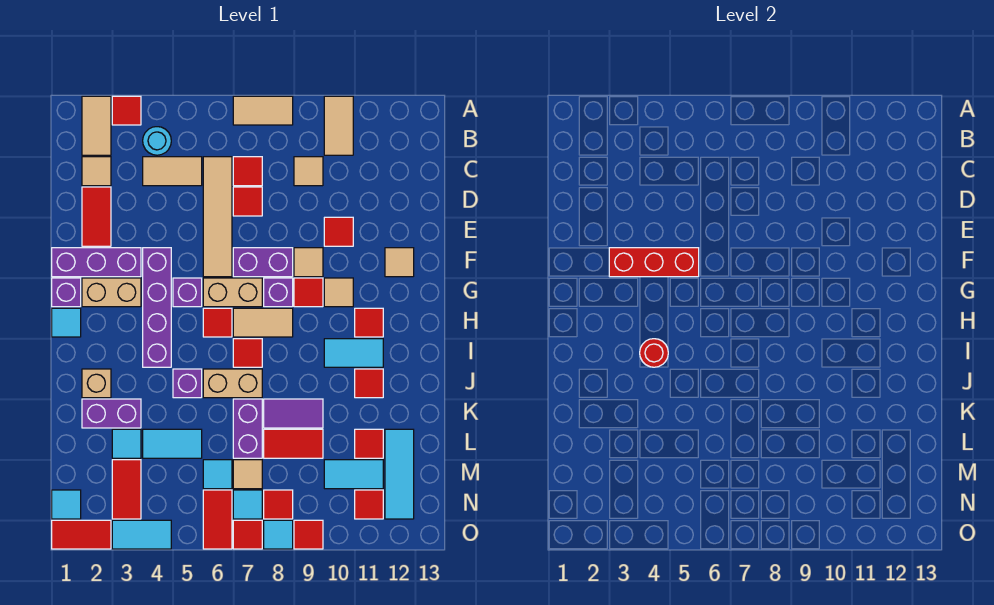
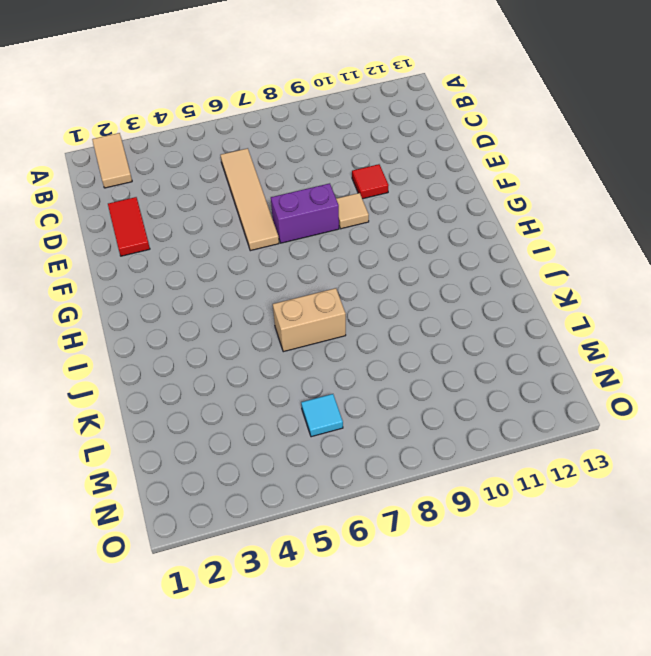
none -> red 1x1 tile [112,96,141,125]
none -> tan 1x2 tile [233,96,293,125]
none -> tan 1x2 tile [324,96,353,155]
none -> cyan 1x1 round brick [143,127,171,155]

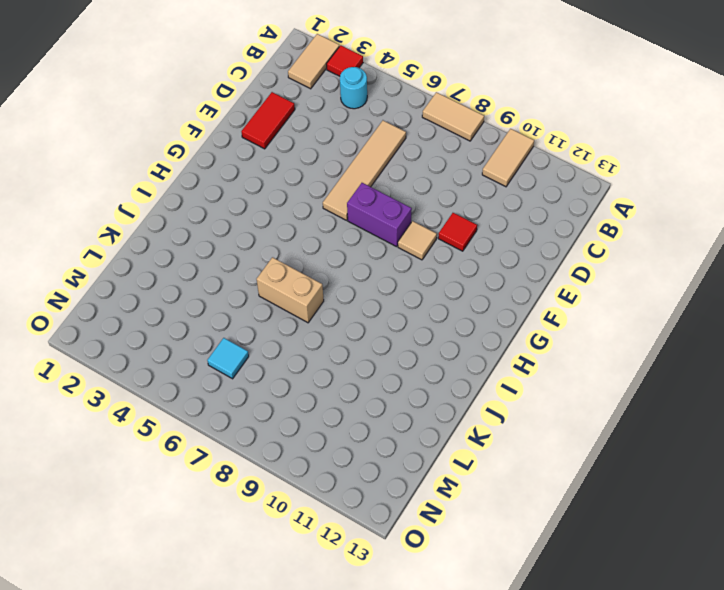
none -> tan 1x1 tile [82,157,111,186]
none -> tan 1x2 tile [143,157,202,186]
none -> red 1x1 tile [233,157,262,186]
none -> tan 1x1 tile [294,157,323,186]

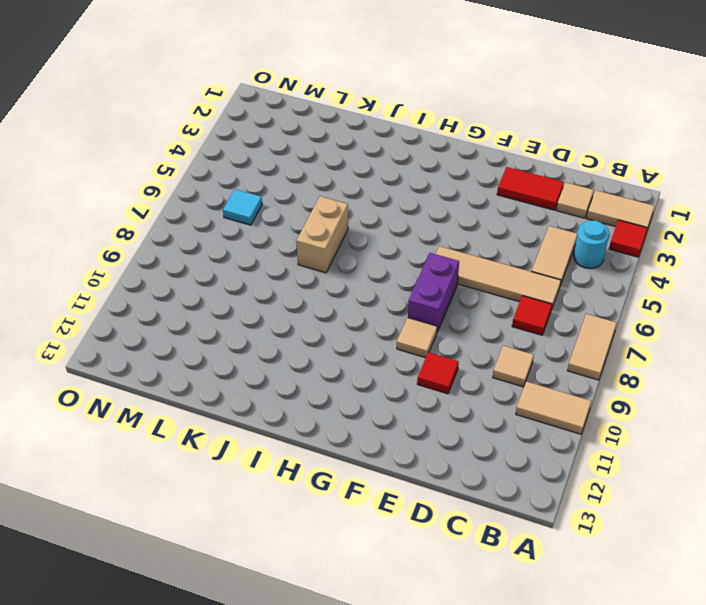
none -> red 1x1 tile [233,187,262,216]
none -> purple 1x3 brick [52,248,141,277]
none -> purple 1x4 brick [143,248,171,367]
none -> tan 1x1 tile [385,248,414,277]

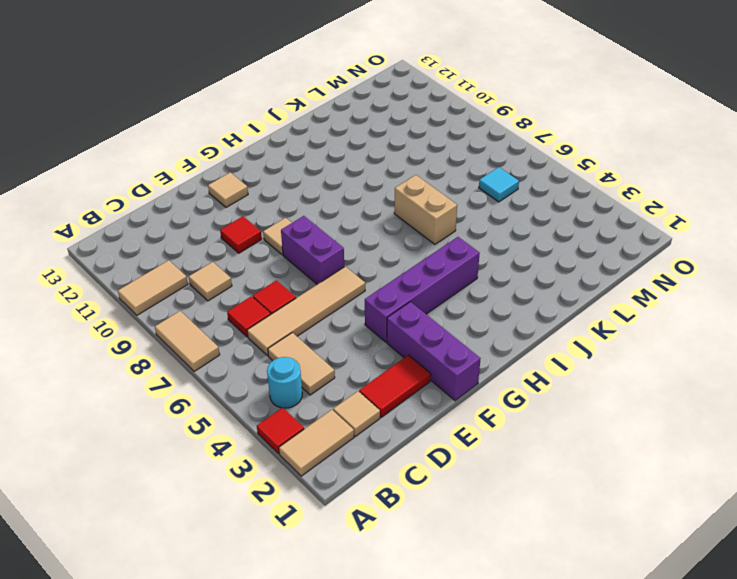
none -> purple 1x1 brick [52,278,81,307]
none -> tan 1x2 brick [82,278,141,307]
none -> purple 1x1 brick [173,278,202,307]
none -> tan 1x2 brick [203,278,262,307]

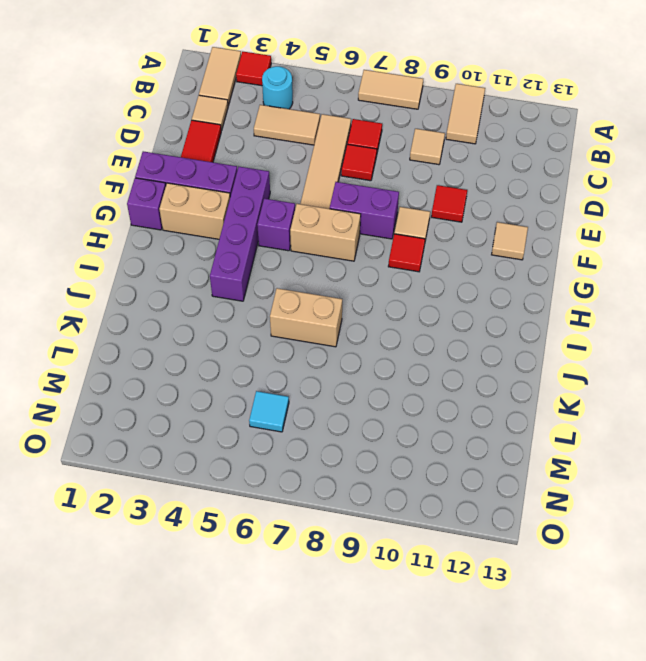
none -> purple 1x1 brick [264,278,293,307]
none -> tan 1x1 tile [324,278,353,307]
none -> cyan 1x1 tile [52,308,81,337]
none -> red 1x1 tile [203,308,232,337]

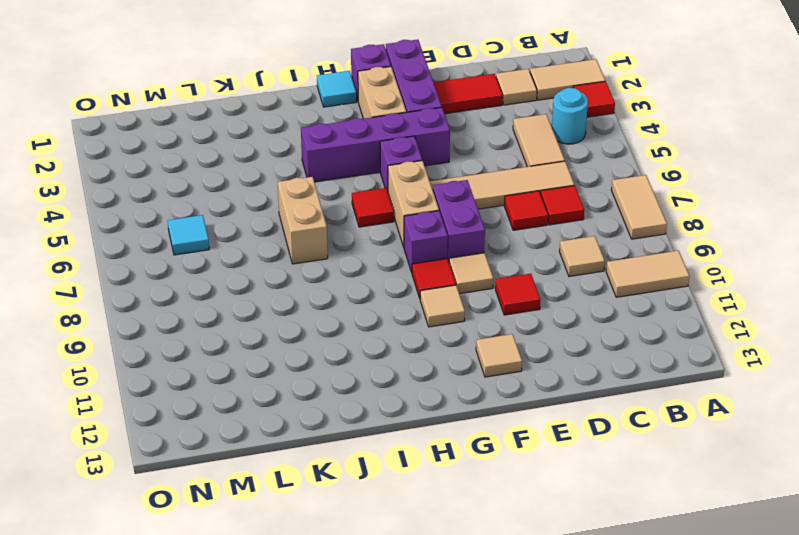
none -> tan 1x2 tile [233,308,293,337]
none -> red 1x1 tile [355,308,383,337]
none -> red 1x1 tile [233,339,262,367]
none -> cyan 1x2 tile [324,339,383,367]

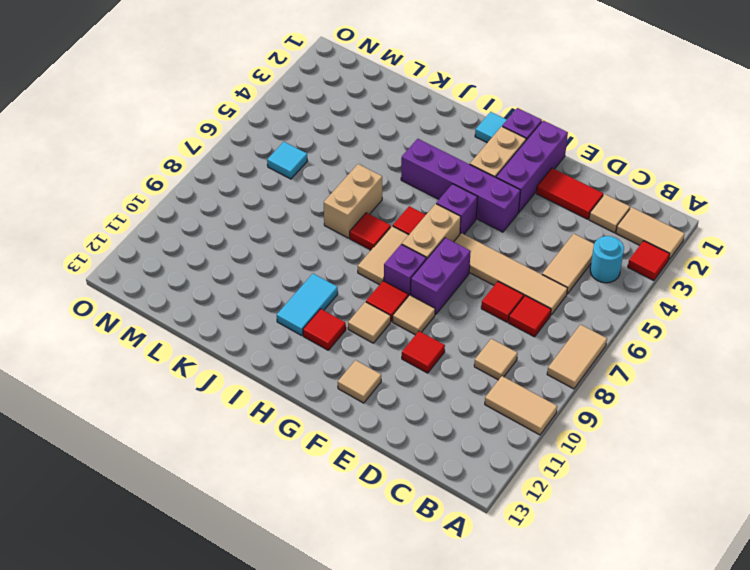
none -> tan 1x1 brick [82,369,111,398]
none -> purple 1x1 brick [173,369,202,398]
none -> red 1x1 tile [355,369,383,398]
none -> purple 1x2 brick [82,399,141,428]

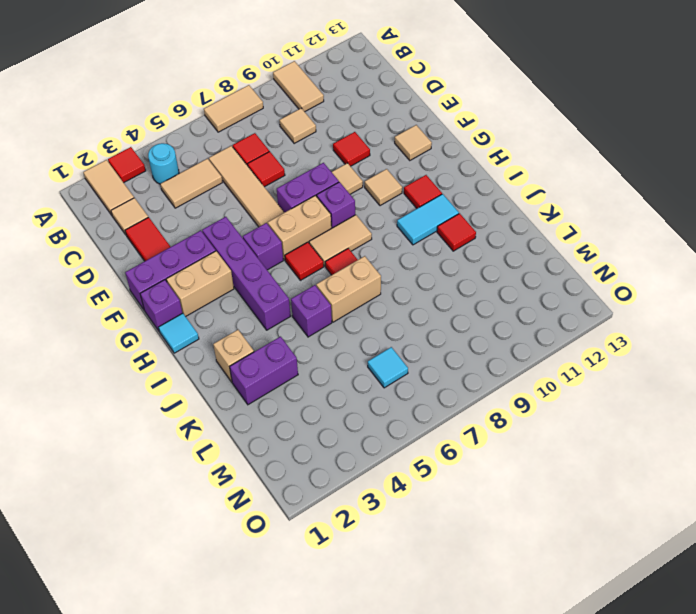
none -> red 1x1 tile [294,278,323,307]
none -> purple 1x2 brick [233,399,262,458]
none -> purple 1x2 tile [264,399,323,428]
none -> cyan 1x1 tile [112,429,141,458]

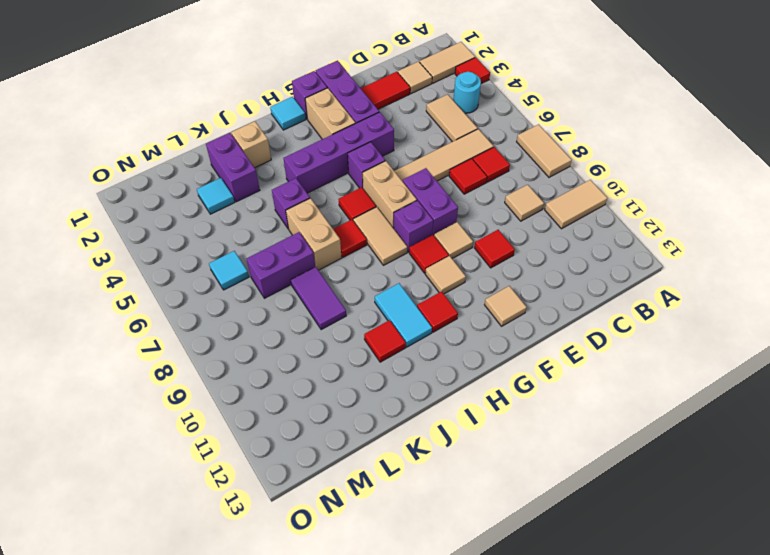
none -> cyan 1x2 tile [143,429,202,458]
none -> red 1x2 tile [264,429,323,458]
none -> red 1x1 tile [355,429,383,458]
none -> cyan 1x3 tile [385,429,414,519]

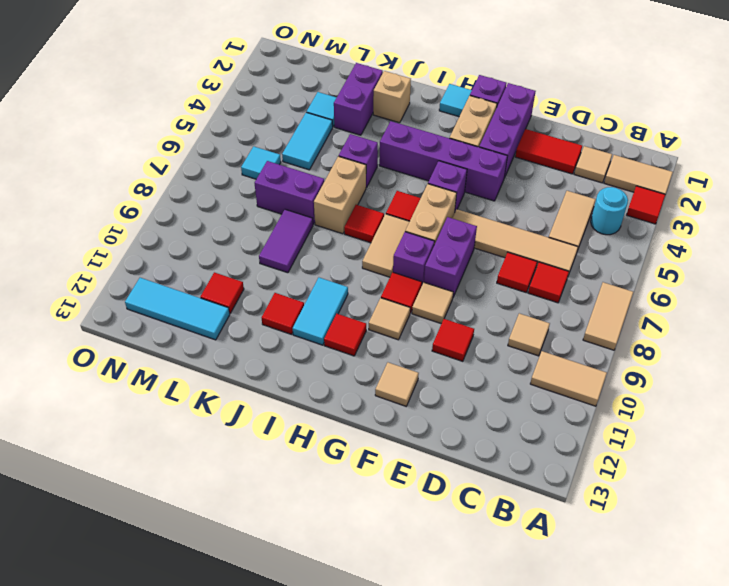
none -> red 1x2 tile [264,429,323,458]
none -> red 1x2 tile [112,460,141,519]
none -> tan 1x1 tile [233,460,262,489]
none -> cyan 1x2 tile [324,460,383,489]

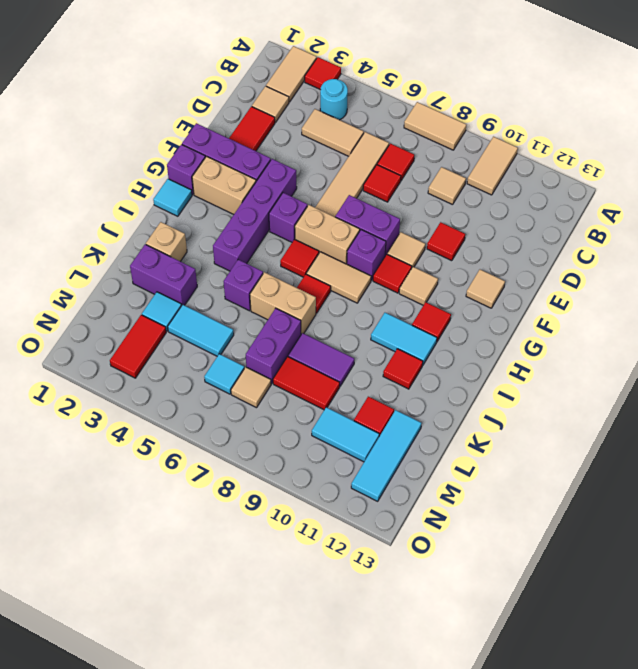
none -> cyan 1x1 tile [52,490,81,519]
none -> red 1x2 tile [203,490,232,549]
none -> cyan 1x1 tile [233,490,262,519]
none -> red 1x1 tile [264,490,293,519]

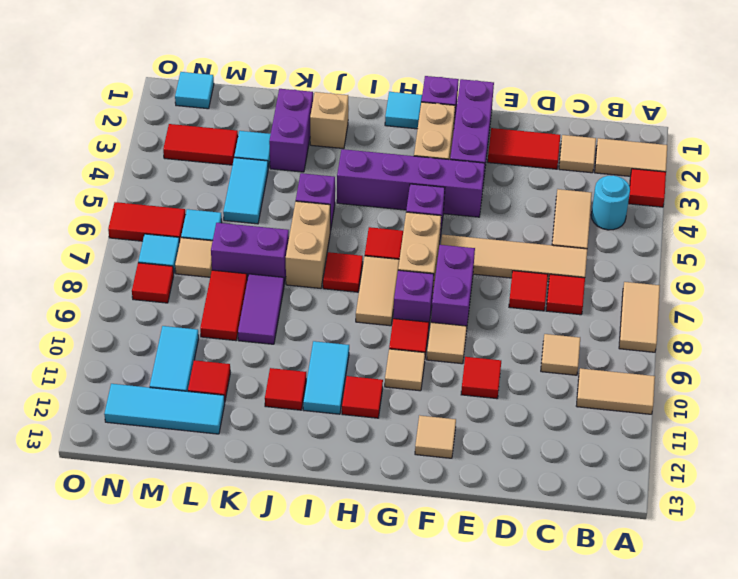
none -> red 1x1 tile [355,490,383,519]
none -> red 1x2 tile [52,520,111,549]
none -> cyan 1x2 tile [112,520,171,549]
none -> red 1x1 tile [233,520,262,549]

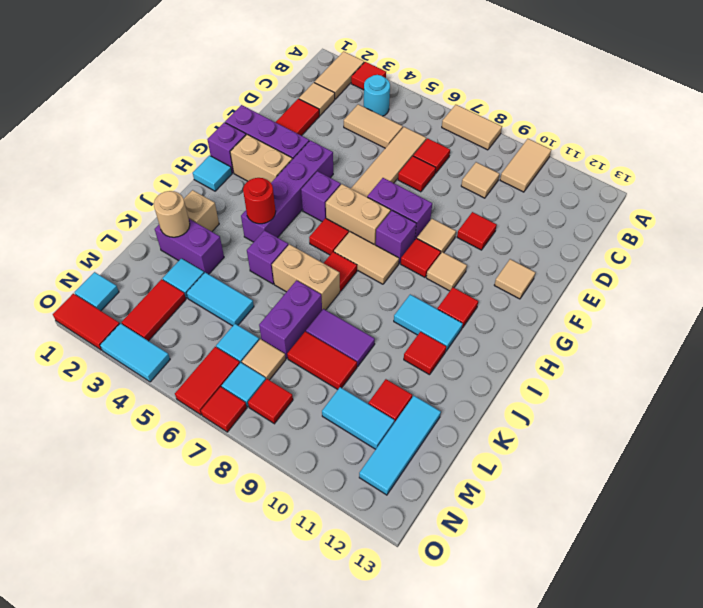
tan 1x1 round brick [154,191,190,237] -> none
none -> red 1x1 tile [355,490,383,519]
none -> cyan 1x1 tile [264,520,293,549]
none -> red 1x1 tile [294,520,323,549]
none -> red 1x3 brick [609,248,699,277]

